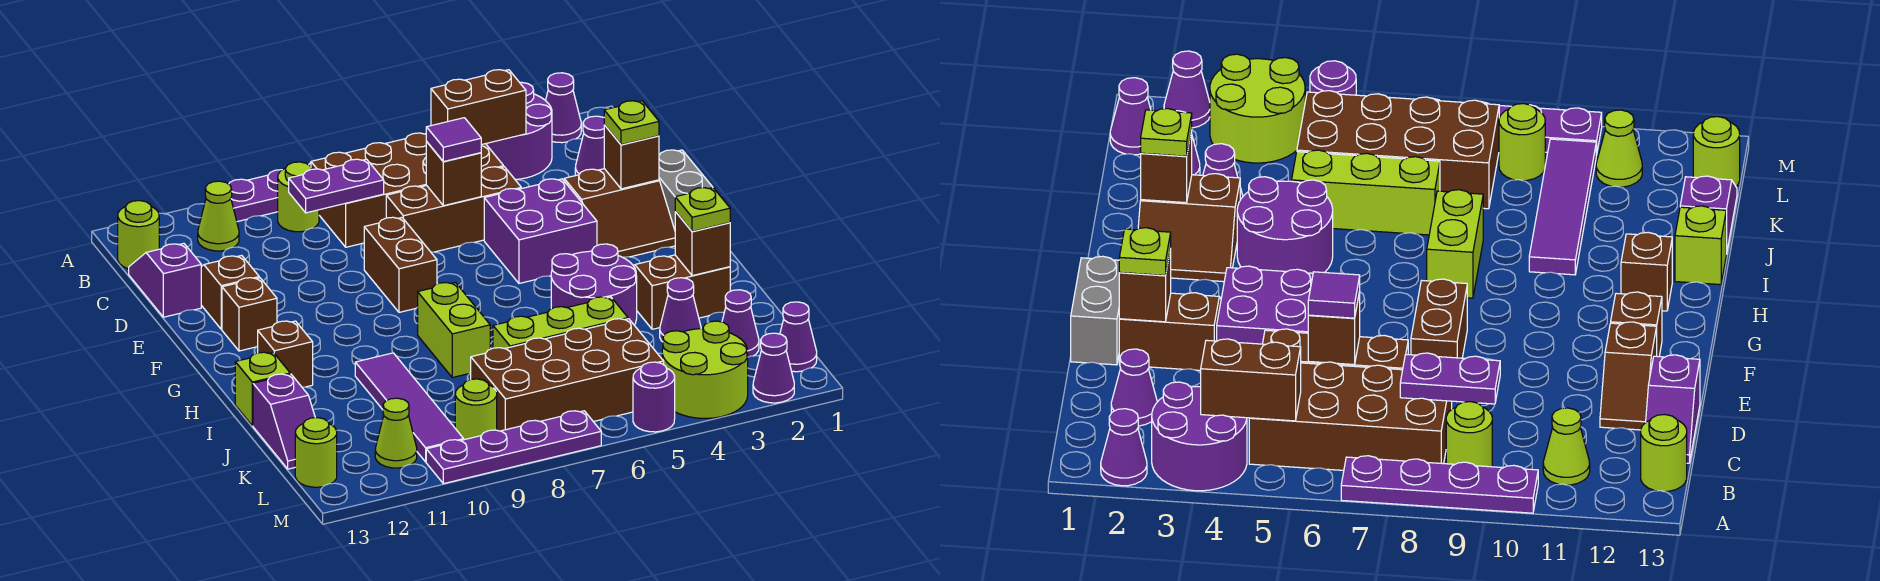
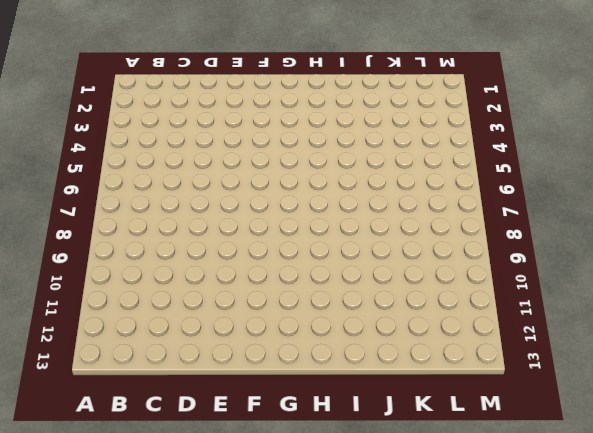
none -> purple 1x1 cone [546,73,581,143]
none -> purple 2x2 round brick [486,82,552,180]
none -> purple 1x4 plate [229,163,311,222]
none -> brown 2x4 brick [311,133,504,247]

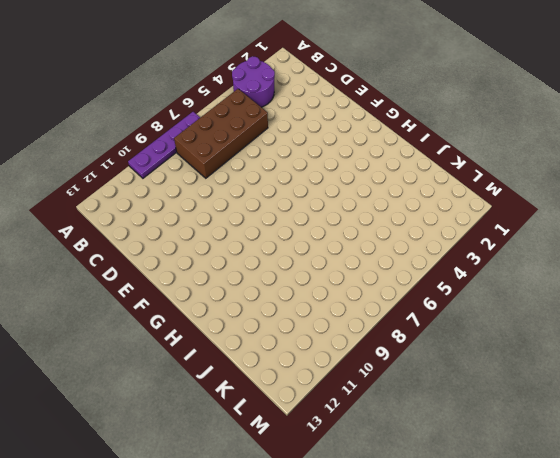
none -> purple 1x1 cone [546,73,581,143]
none -> lime 1x1 round brick [278,162,319,232]
none -> lime 1x1 cone [198,181,239,251]
none -> lime 1x1 round brick [118,201,159,269]

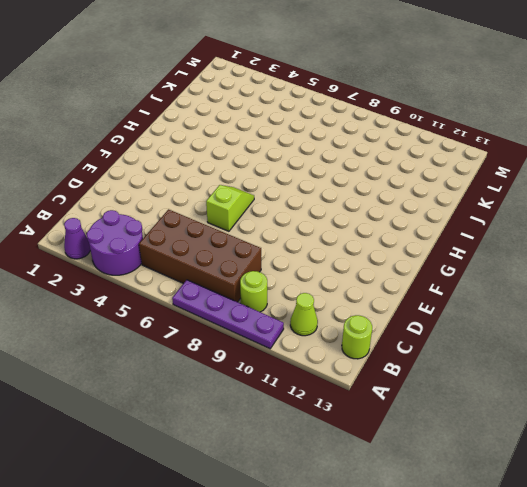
lime 1x2 slope [206,185,254,231] -> none
none -> purple 1x1 cone [575,116,604,176]
none -> purple 1x2 slope [129,243,201,317]
none -> brown 1x3 brick [386,167,521,252]
none -> brown 1x2 slope [201,256,259,329]

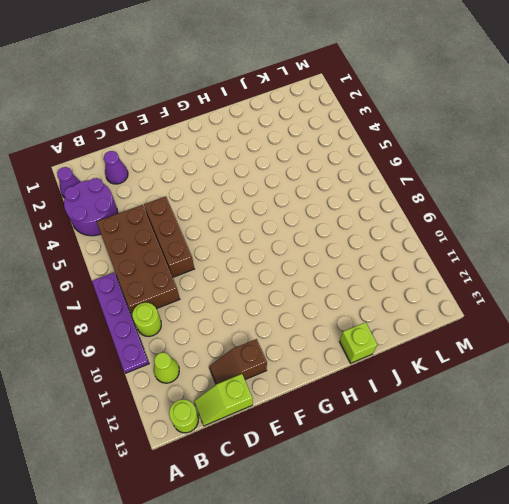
lime 1x2 slope [194,374,253,426] -> purple 1x2 slope [129,243,201,317]
none -> grey 1x2 brick [659,150,713,230]
none -> brown 2x2 slope [564,169,675,257]
none -> purple 2x2 brick [484,179,597,283]
none -> brown 1x2 brick [364,217,437,312]

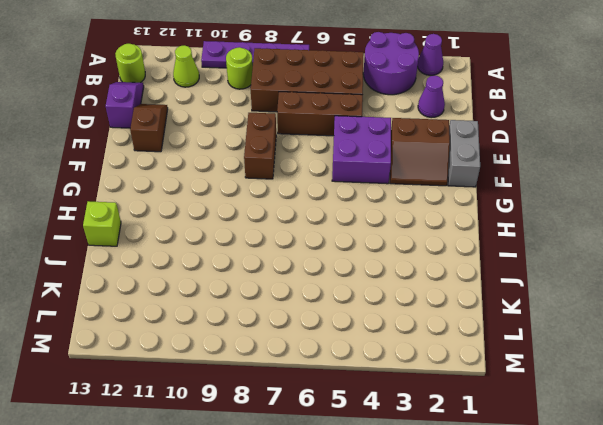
none -> brown 1x1 brick [222,278,277,351]
none -> brown 2x2 slope [634,255,730,329]
none -> purple 2x2 round brick [551,244,637,325]
none -> lime 1x2 brick [418,283,490,378]

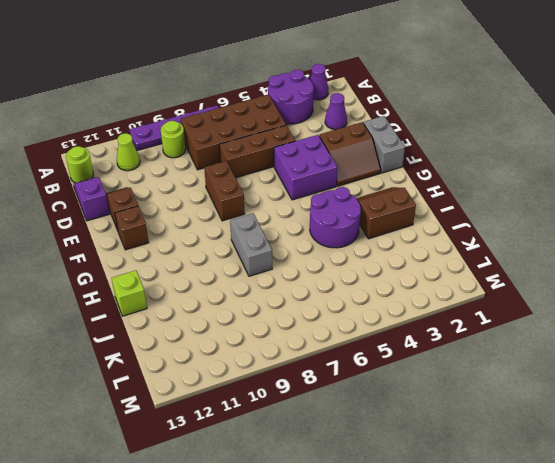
grey 1x2 brick [230,213,272,276] -> lime 1x2 brick [418,283,490,378]
none -> brown 1x1 brick [258,321,313,387]
none -> purple 1x4 tile [355,353,464,462]
none -> purple 1x1 cone [660,278,701,342]
none -> lime 1x3 brick [493,297,628,349]

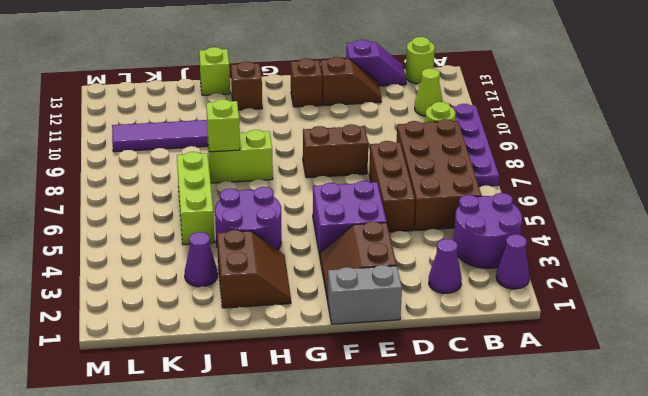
lime 1x1 brick [206,99,240,152] -> none
none -> purple 1x2 slope [253,374,315,469]
none -> purple 1x1 cone [722,290,759,357]
none -> brown 2x4 brick [471,319,664,431]
none -> purple 1x1 cone [780,302,817,372]

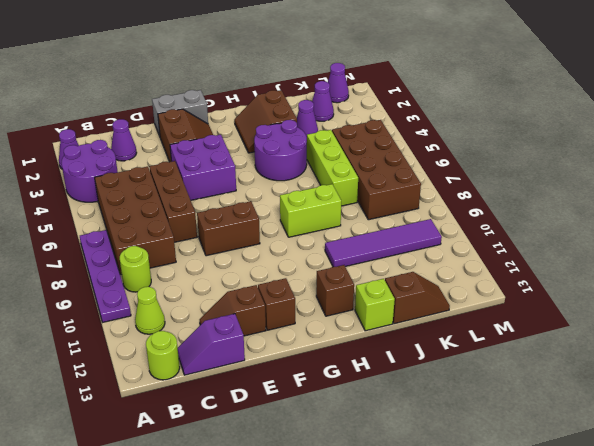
brown 1x2 slope [385,272,450,324] -> purple 1x2 slope [253,374,315,469]
none -> lime 2x2 round brick [662,321,748,418]
none -> lime 1x1 round brick [455,379,497,440]
none -> lime 1x1 cone [375,398,417,468]
none -> lime 1x1 round brick [295,418,337,487]

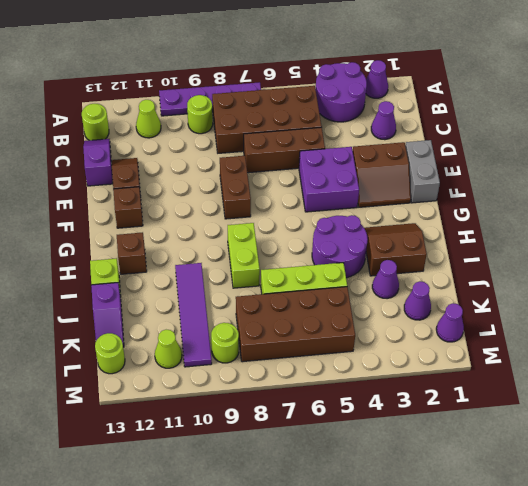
none -> lime 2x2 round brick [662,321,748,418]
none -> purple 1x1 cone [753,333,794,403]
none -> purple 1x1 round brick [633,362,675,432]
none -> purple 1x4 plate [426,411,601,484]

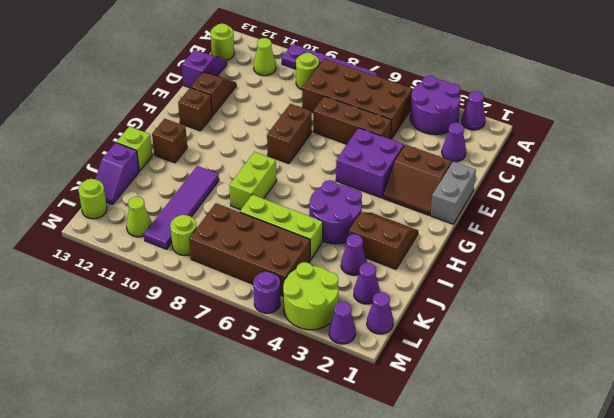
none -> purple 1x4 plate [426,411,601,484]
none -> brown 1x2 brick [431,70,526,145]
none -> purple 1x2 plate [289,159,384,213]
none -> brown 1x1 brick [426,142,481,206]

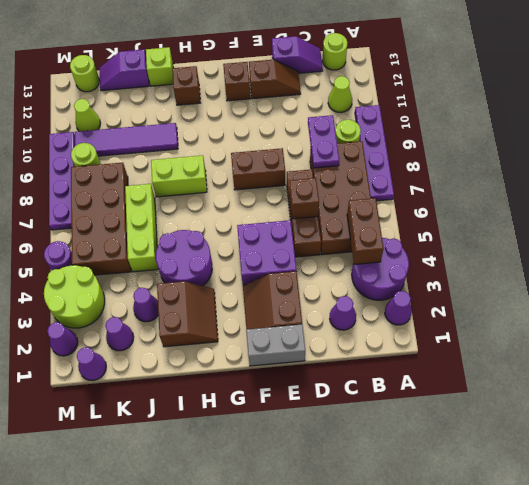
none -> brown 1x1 brick [604,125,659,189]
none -> brown 1x1 brick [675,212,730,276]
none -> purple 1x1 tile [426,118,481,162]
none -> lime 1x1 plate [604,101,659,145]

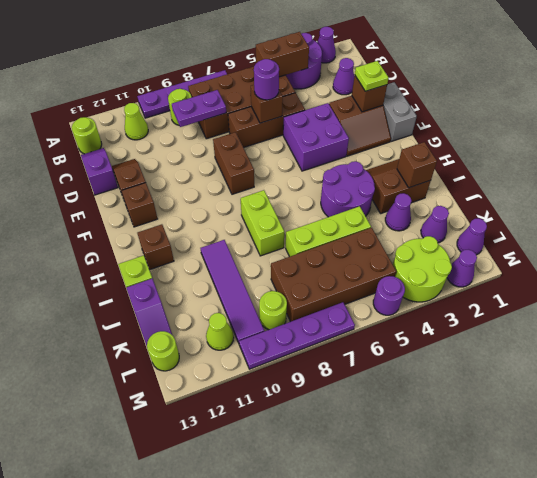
purple 1x1 round brick [254,59,279,100] -> purple 1x1 tile [426,118,481,162]
none -> lime 1x1 plate [675,188,730,232]

